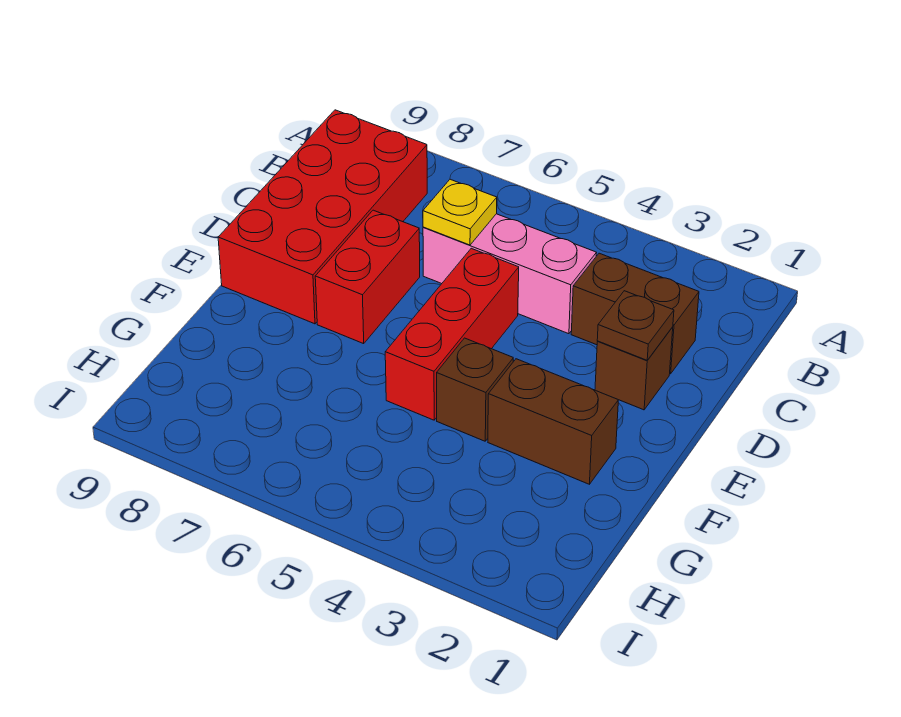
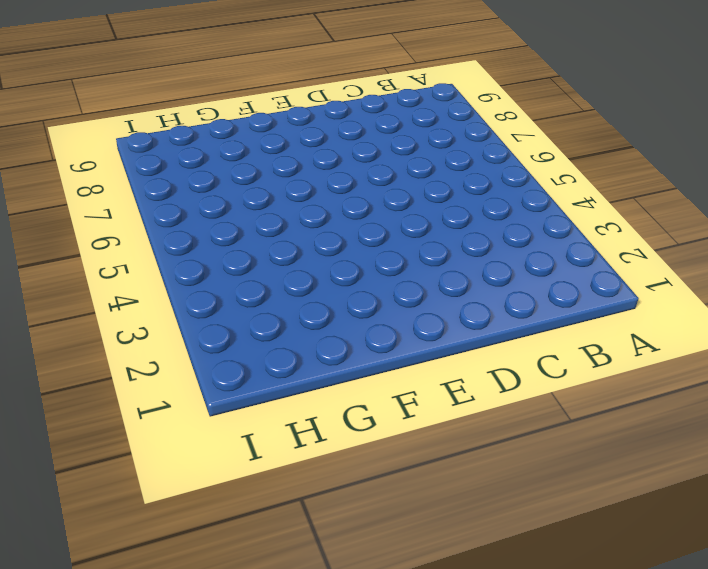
none -> red 2x4 brick [218,110,427,324]
none -> brown 1x2 brick [571,253,699,374]

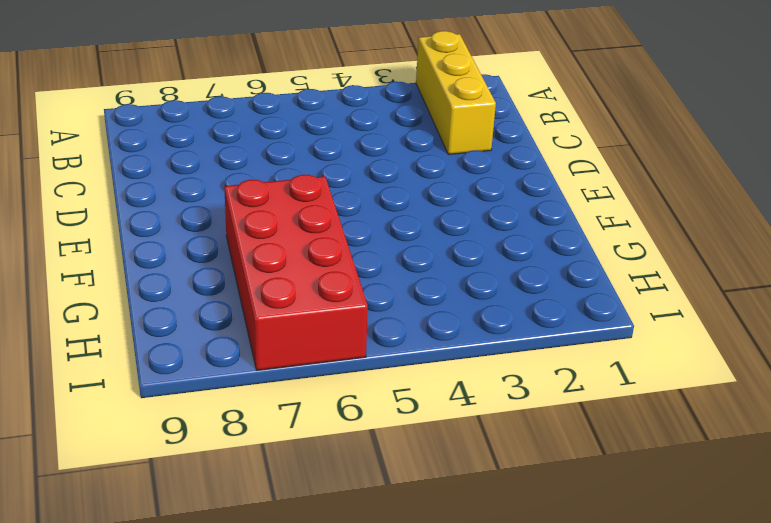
yellow 1x3 brick [416,31,496,155] -> brown 1x2 brick [571,253,699,374]
red 2x4 brick [224,175,368,370] -> red 2x4 brick moved to [218,110,427,324]
none -> pink 1x3 brick [423,214,596,334]
none -> brown 1x1 brick [595,327,673,410]

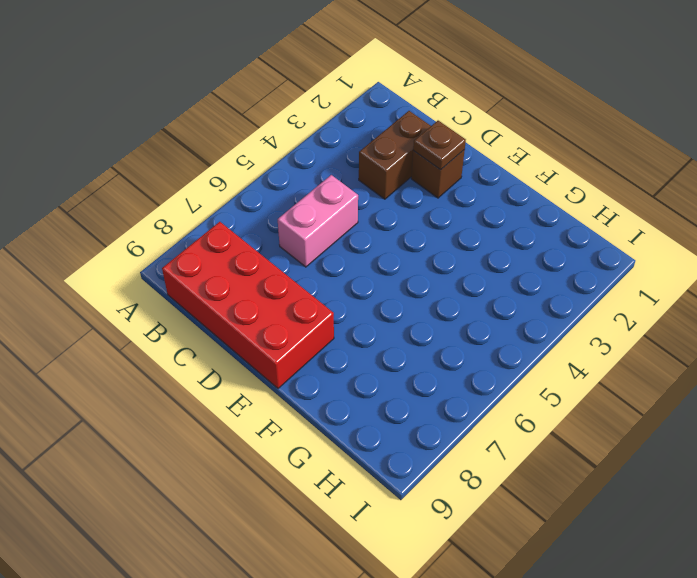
pink 1x2 brick [278,175,358,267] -> pink 1x3 brick [423,214,596,334]
none -> red 1x3 brick [385,248,519,420]
none -> red 1x2 brick [315,210,420,344]

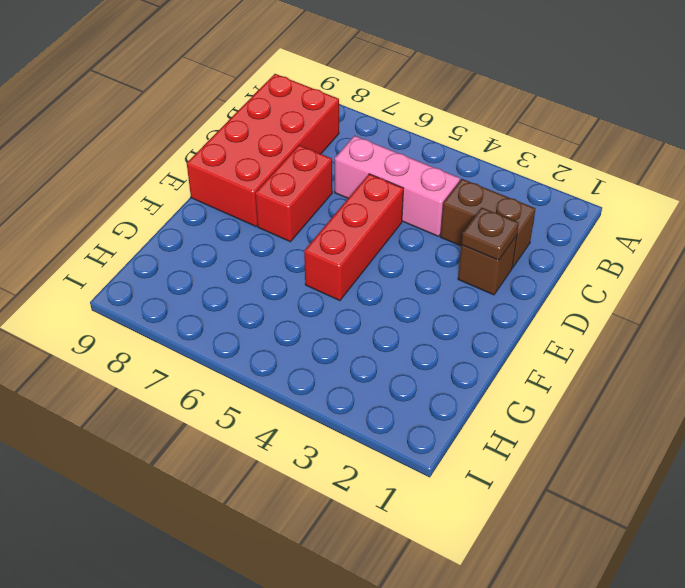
none -> brown 1x2 brick [488,359,618,484]
none -> brown 1x1 brick [437,338,513,441]

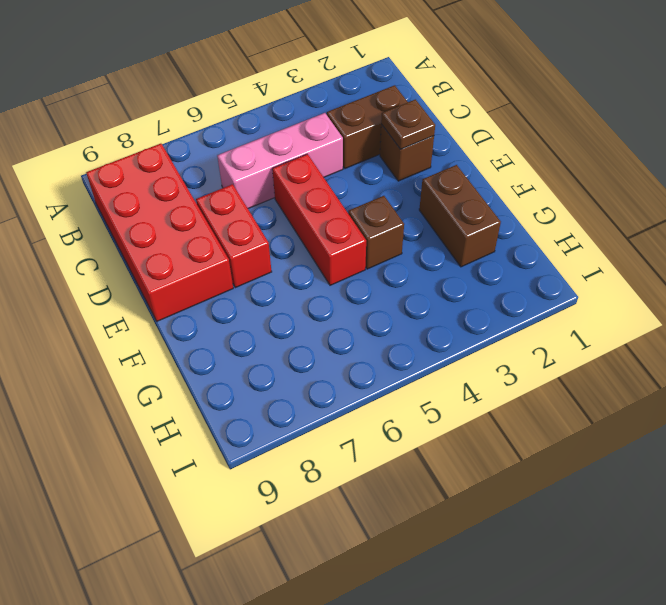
brown 1x2 brick [419,165,501,267] -> brown 1x2 brick turned to [488,359,618,484]
none -> yellow 1x1 plate [423,179,497,245]

